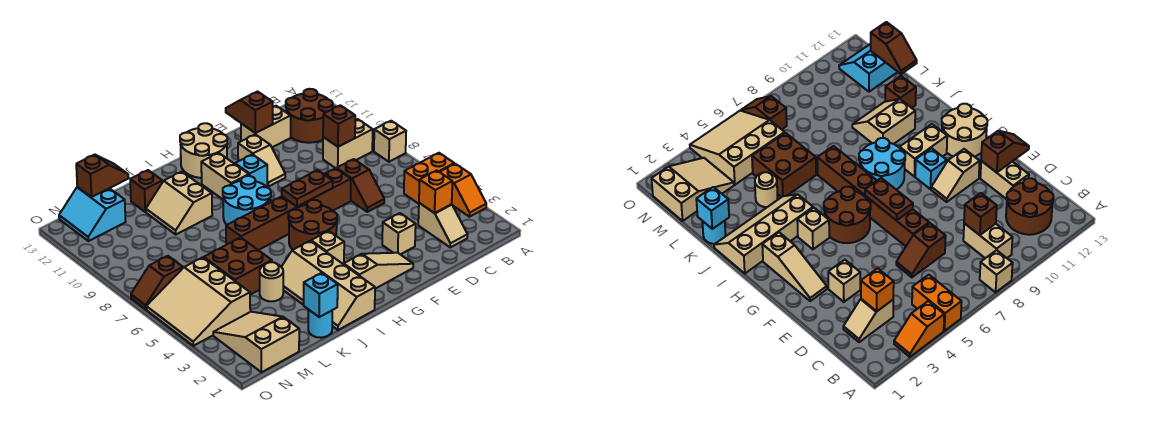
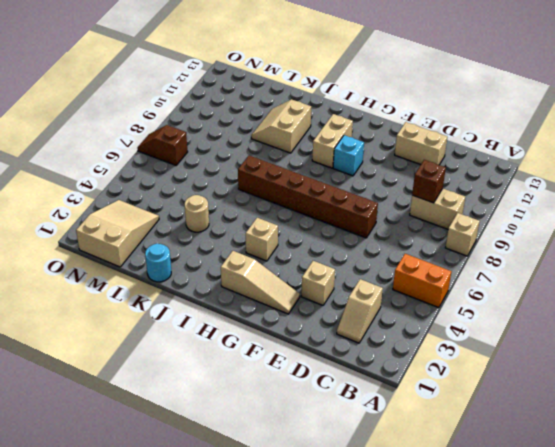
none -> orange 1x2 slope [440,164,486,217]
none -> brown 2x2 round brick [286,89,333,143]
none -> brown 1x2 slope [337,159,384,212]
none -> tan 1x2 slope [238,134,285,187]

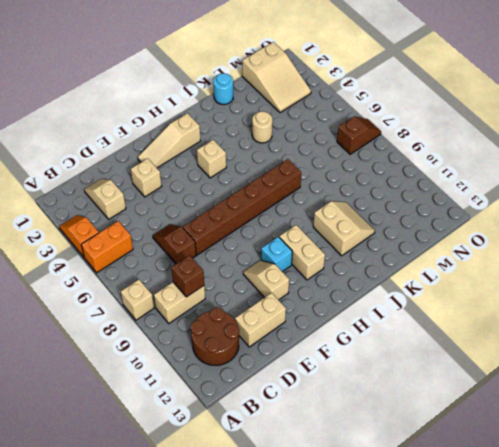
none -> brown 2x2 round brick [288,200,337,250]
none -> tan 2x2 round brick [180,123,227,178]
none -> cyan 2x2 round brick [223,176,271,225]
none -> tan 2x4 slope [282,241,375,330]

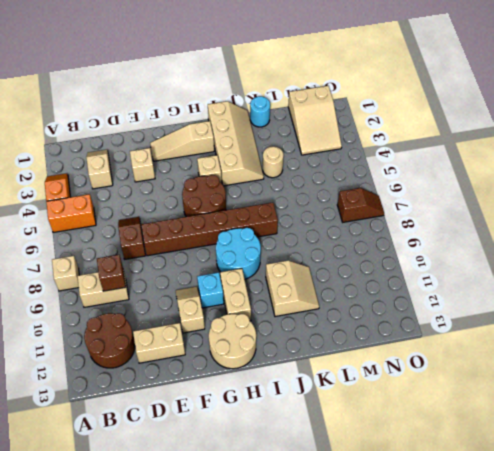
none -> brown 2x2 brick [204,238,272,295]
none -> brown 1x1 brick [130,170,163,212]
none -> tan 3x3 slope [146,257,250,346]
none -> cyan 2x2 slope [59,187,126,241]

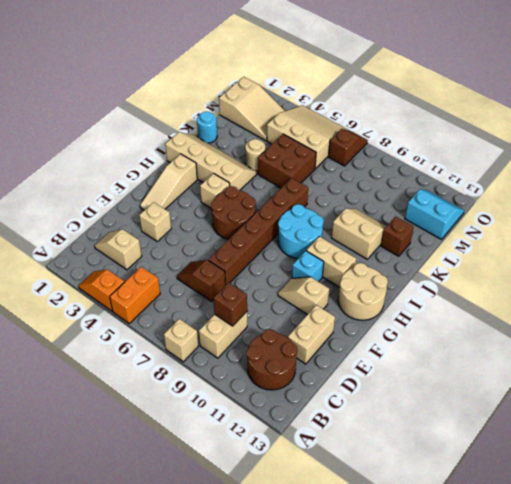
none -> orange 1x1 brick [419,170,452,213]
none -> brown 1x2 slope [226,92,273,133]
none -> brown 1x2 plate [282,170,333,207]
none -> cyan 1x1 brick [304,273,338,317]

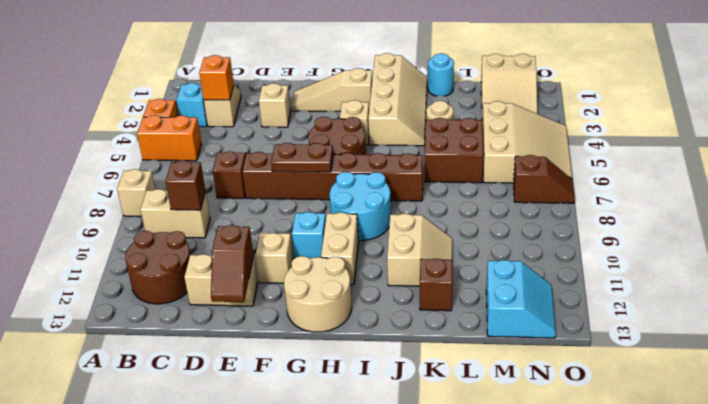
cyan 1x1 brick [176,83,207,127] -> cyan 1x1 brick moved to [304,273,338,317]
none -> brown 1x2 slope [76,155,129,197]

